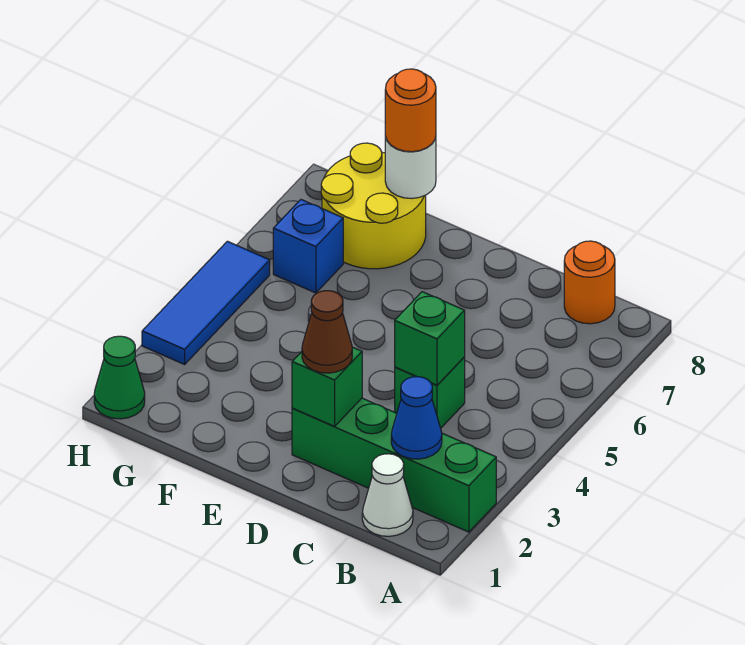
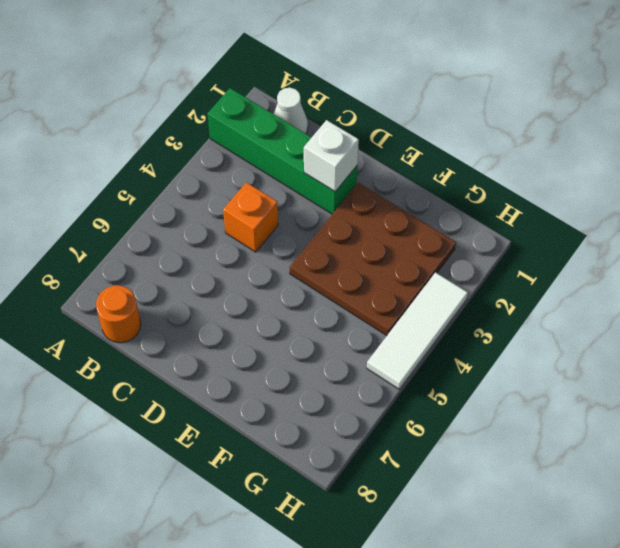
orange 1x1 brick [223,182,278,252] -> green 1x1 brick [395,357,465,428]
white 1x1 brick [304,120,359,192] -> green 1x1 brick [292,347,362,426]
brown 3x3 plate [290,183,456,336] -> none
white 1x3 tile [367,273,468,389] -> blue 1x3 tile [142,241,270,364]
none -> yellow 2x2 round brick [321,143,426,269]
none -> blue 1x1 brick [273,200,343,293]
none -> green 1x1 cone [94,336,145,419]

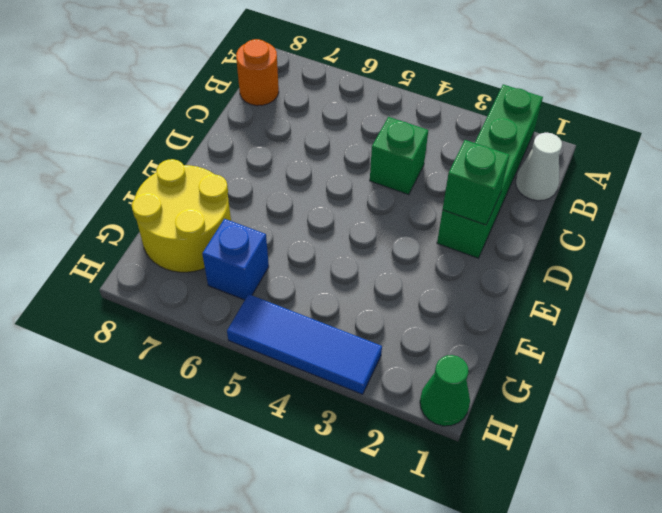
none -> blue 1x1 cone [391,377,442,459]
none -> green 1x1 brick [395,292,465,385]
none -> white 1x1 round brick [385,136,436,198]

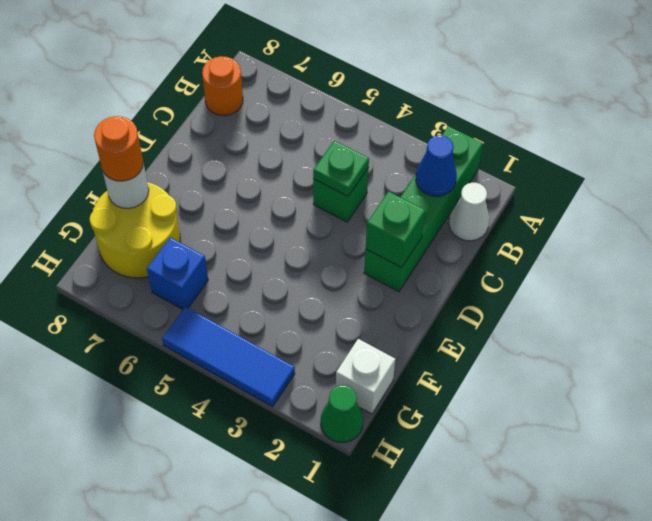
green 1x1 plate [313,141,369,196] -> green 1x1 brick [395,292,465,385]
white 1x1 brick [336,339,395,414] -> none
none -> brown 1x1 cone [302,291,352,373]

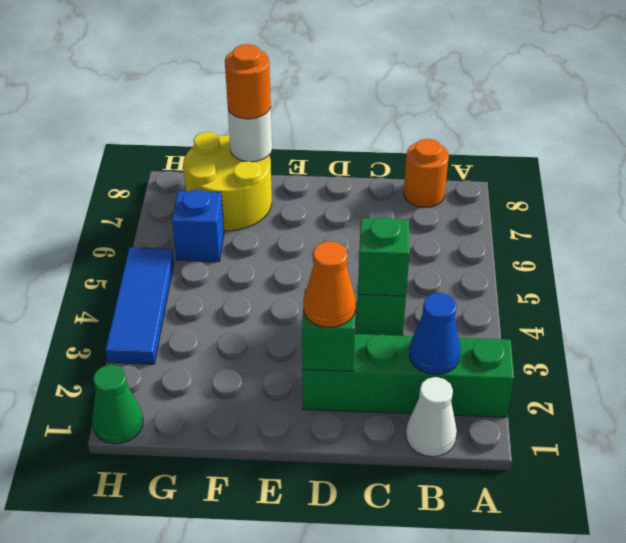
orange 1x1 cone [303,241,356,327] -> brown 1x1 cone [302,291,352,373]

